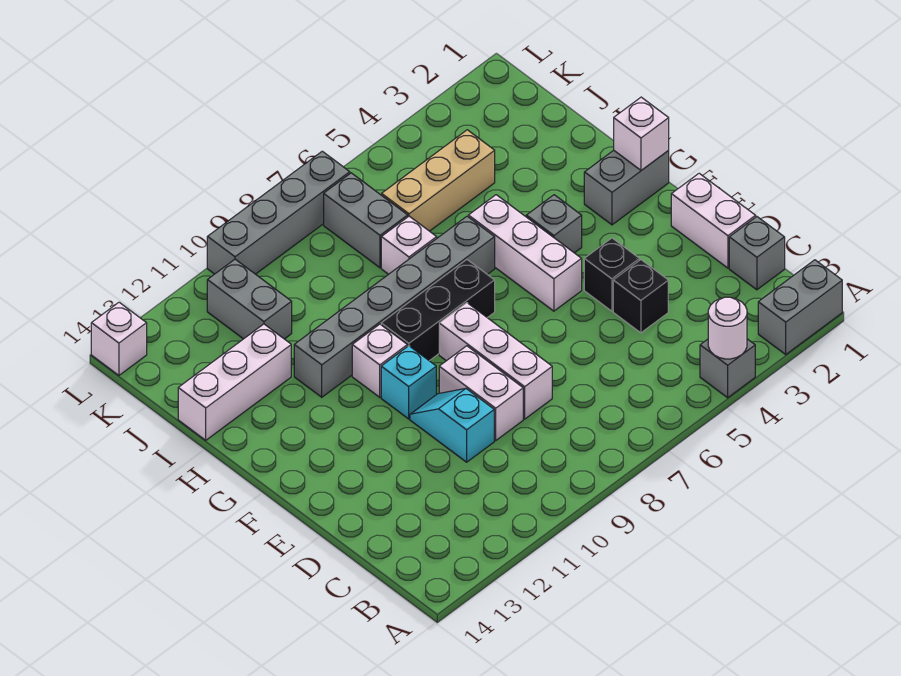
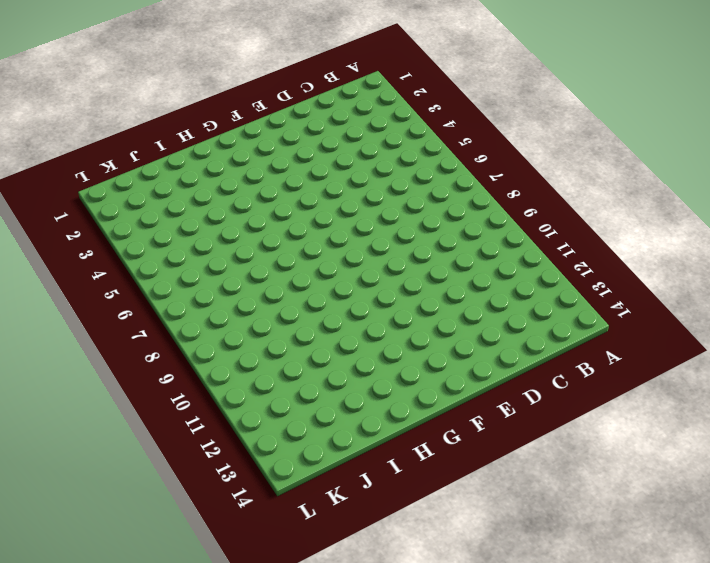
none -> grey 1x2 brick [758,260,842,354]
none -> grey 1x1 brick [700,339,755,398]
none -> grey 1x1 brick [729,217,785,290]

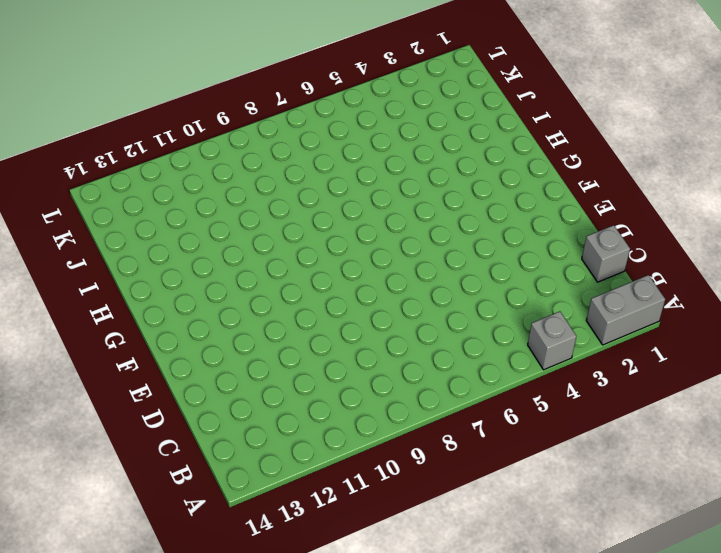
none -> white 1x2 brick [671,173,756,268]
none -> black 1x1 brick [613,260,668,333]
none -> white 1x3 brick [439,303,552,419]

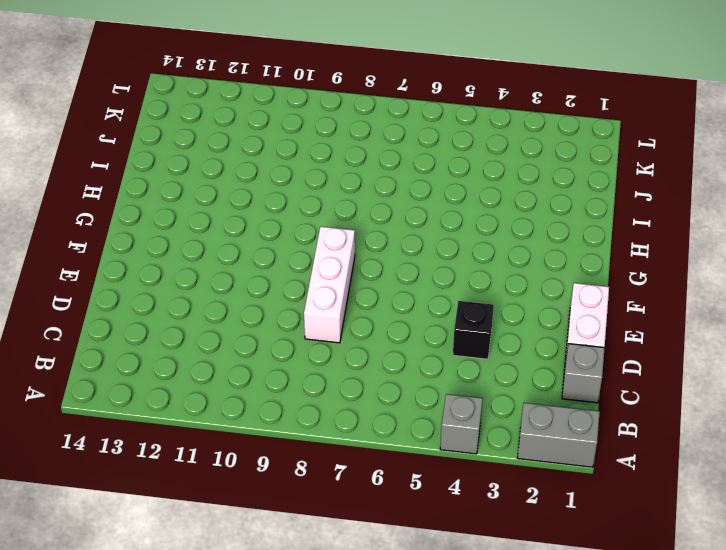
none -> white 1x2 brick [439,346,523,441]
none -> cyan 1x2 slope [410,389,494,462]
none -> black 1x1 brick [584,238,640,311]

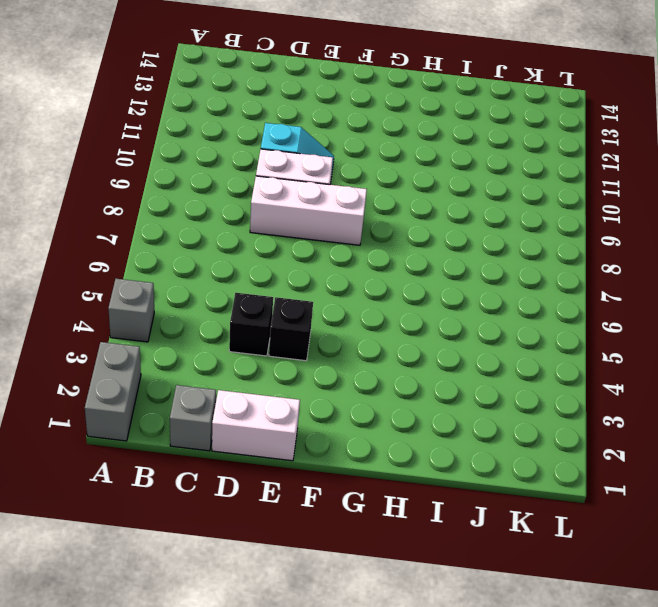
none -> white 1x3 brick [468,195,582,311]
none -> cyan 1x1 brick [381,346,436,419]
none -> grey 1x2 brick [584,150,669,225]

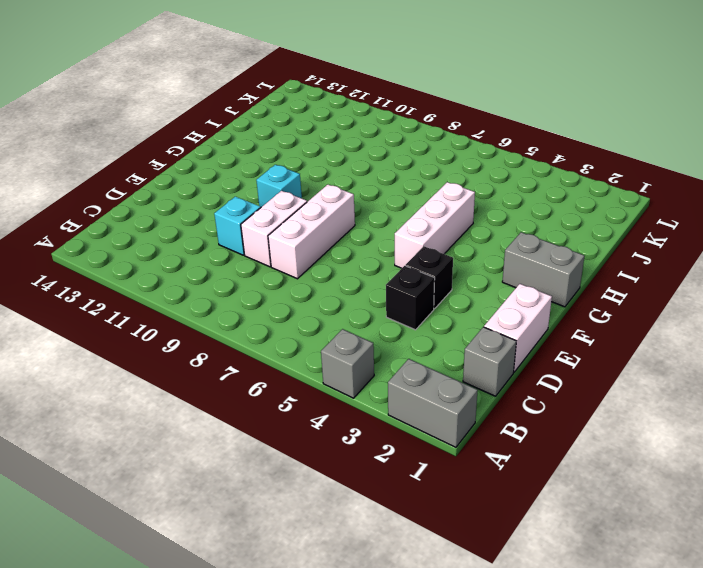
none -> grey 1x1 brick [526,195,582,253]
none -> black 1x3 brick [381,260,495,361]
none -> white 1x1 brick [352,324,407,397]

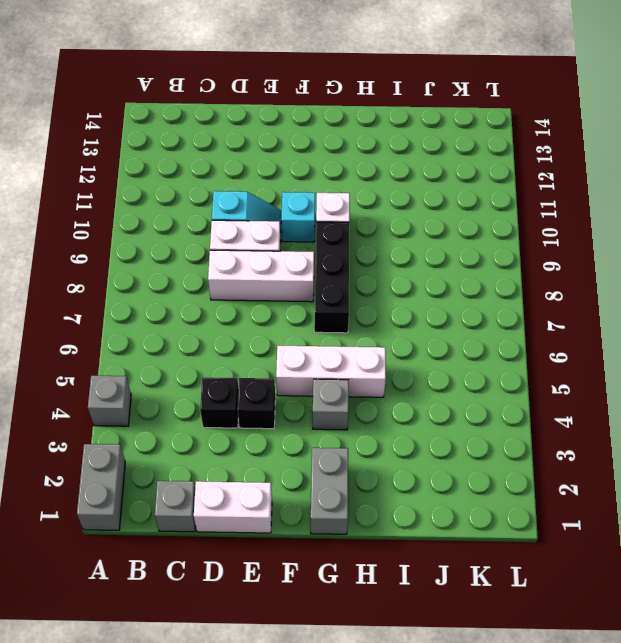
none -> grey 1x6 brick [294,216,495,397]
none -> white 1x1 brick [381,216,437,274]
none -> white 1x3 brick [178,324,291,440]

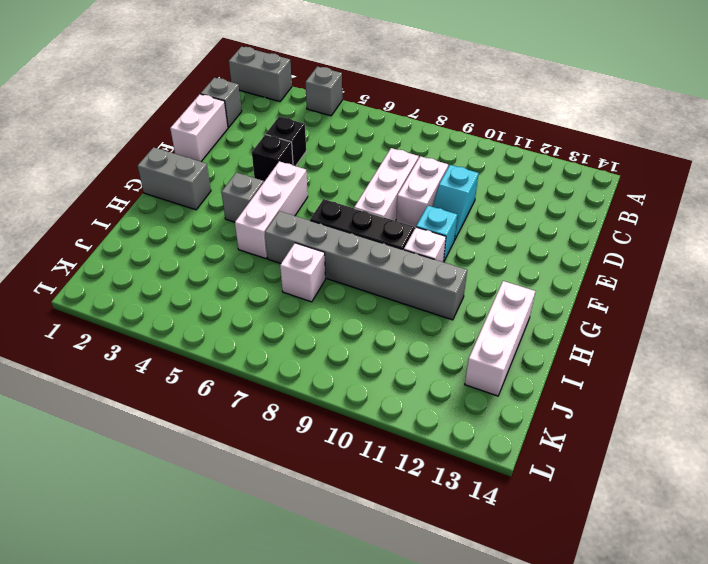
white 1x3 brick [465,281,535,396] -> white 1x3 brick turned to [178,324,291,440]
none -> tan 1x3 brick [382,130,495,231]
none -> grey 1x2 brick [324,173,408,268]
none -> grey 1x2 brick [207,259,292,339]

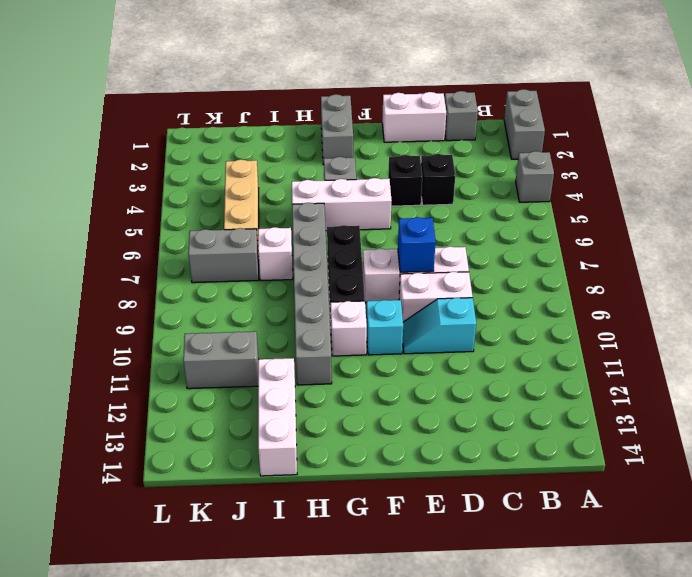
blue 1x1 brick [398,217,436,272] -> none
none -> grey 1x4 brick [207,151,350,274]
none -> white 1x1 brick [91,302,147,375]
none -> white 1x1 round brick [708,297,747,359]

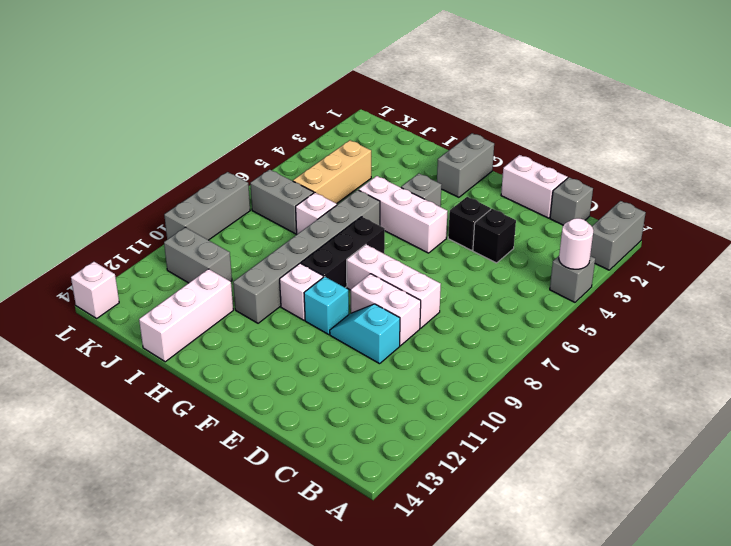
grey 1x3 brick [164,172,250,240] -> grey 1x4 brick [207,151,350,274]
none -> white 1x1 brick [614,97,669,170]

